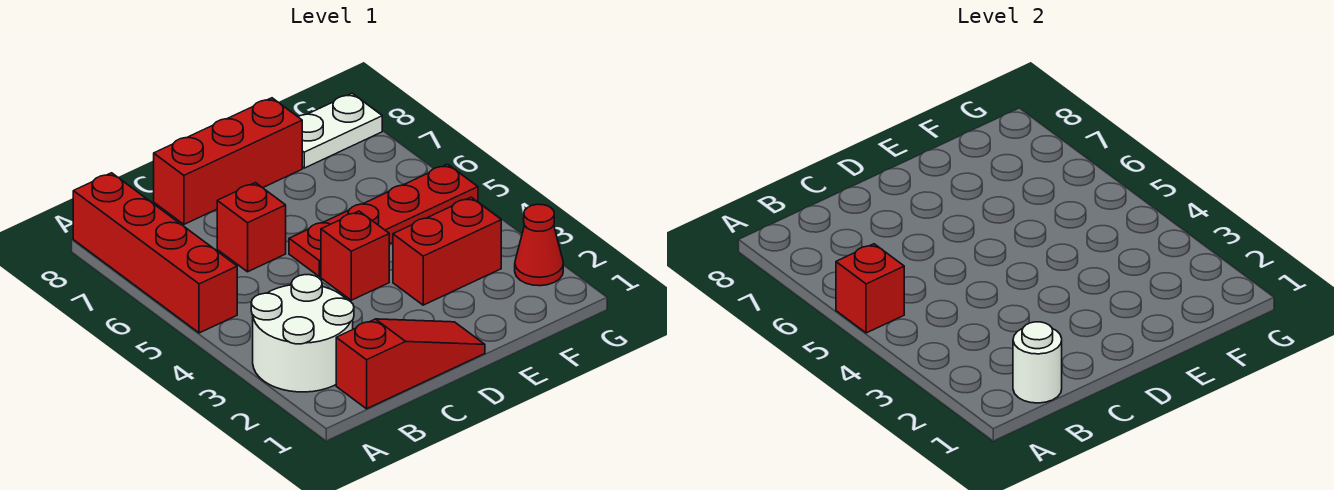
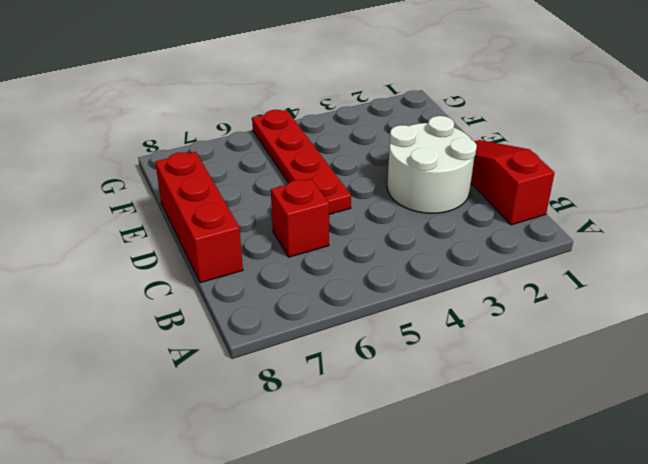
white 2x2 round brick [387,116,477,213] -> white 2x2 round brick moved to [251,275,354,392]
none -> red 1x4 brick [73,173,237,333]
none -> red 1x1 brick [321,211,389,300]
none -> red 1x2 brick [393,197,501,305]

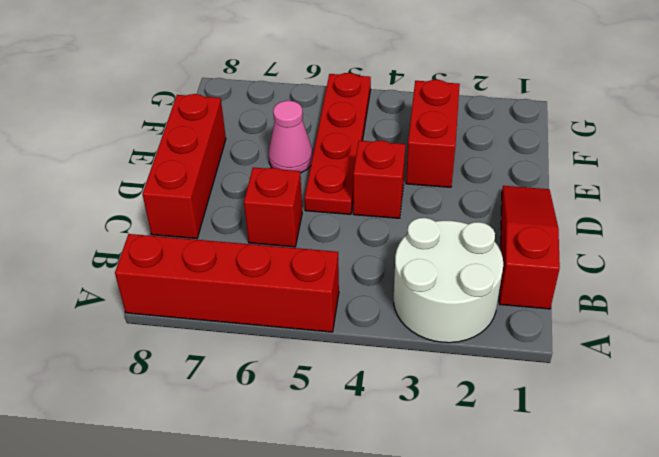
pink 1x1 cone [269,101,313,173] -> none
none -> white 1x2 plate [299,93,382,168]
none -> red 1x1 cone [515,204,563,286]
none -> red 1x1 brick [836,244,904,333]

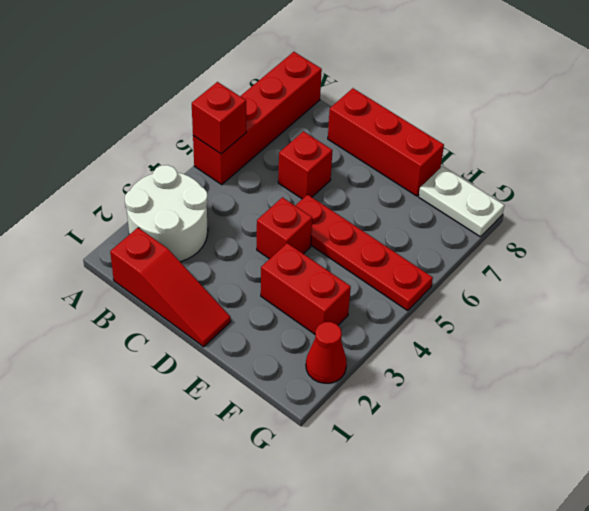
none -> white 1x1 round brick [1013,322,1062,403]

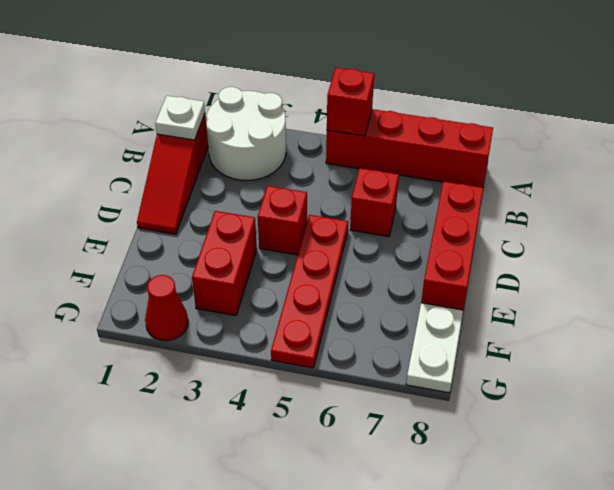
white 1x1 plate [155,96,205,140] -> white 1x1 round brick [1013,322,1062,403]

